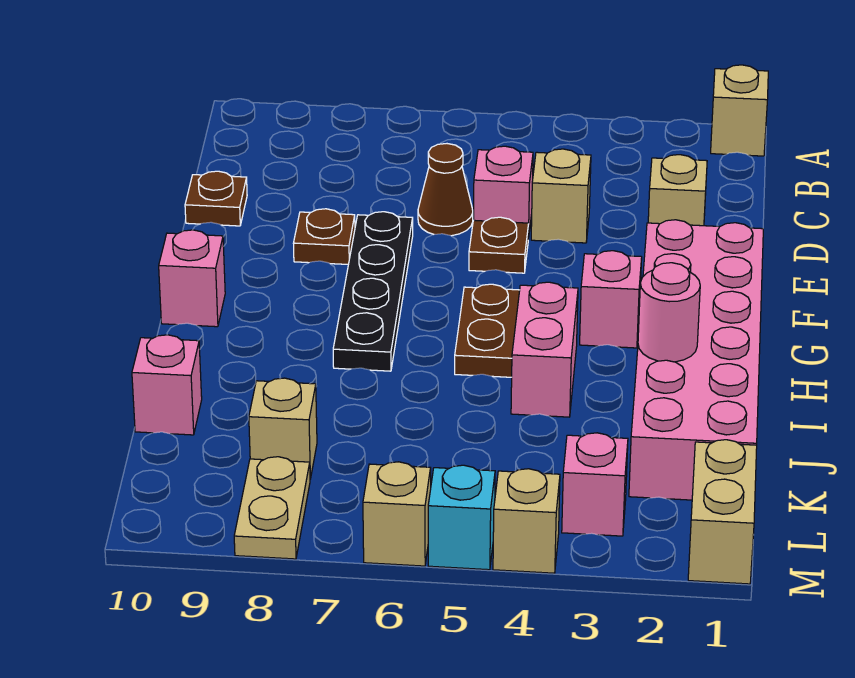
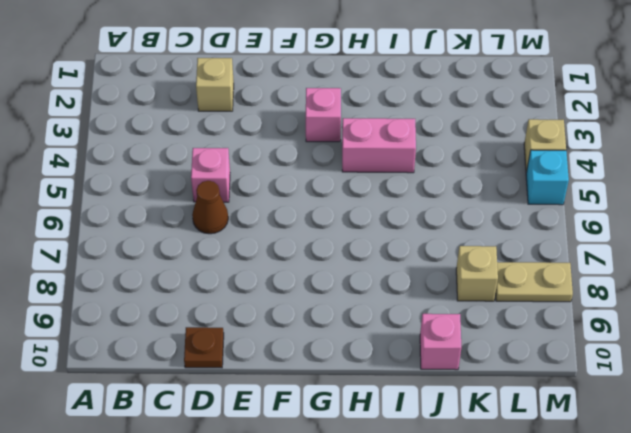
none -> tan 1x1 brick [711,65,768,156]
none -> tan 1x1 brick [531,149,591,243]
none -> brown 1x1 plate [469,217,529,273]

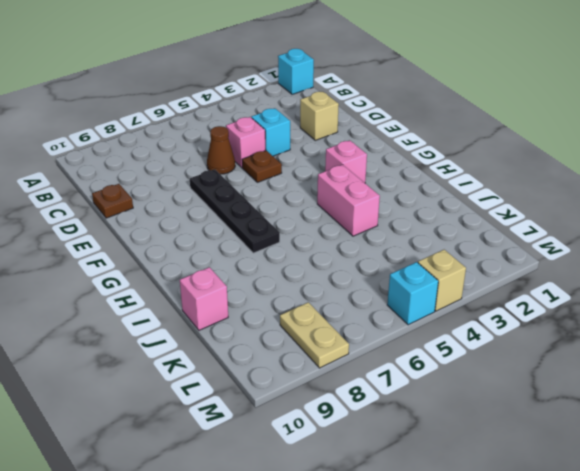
cyan 1x1 brick [278,49,314,94] -> tan 1x1 brick [711,65,768,156]
cyan 1x1 brick [251,108,290,156] -> tan 1x1 brick [531,149,591,243]
none -> brown 1x1 plate [293,209,355,265]
none -> pink 2x6 brick [629,220,763,500]
none -> brown 1x2 plate [455,284,520,377]

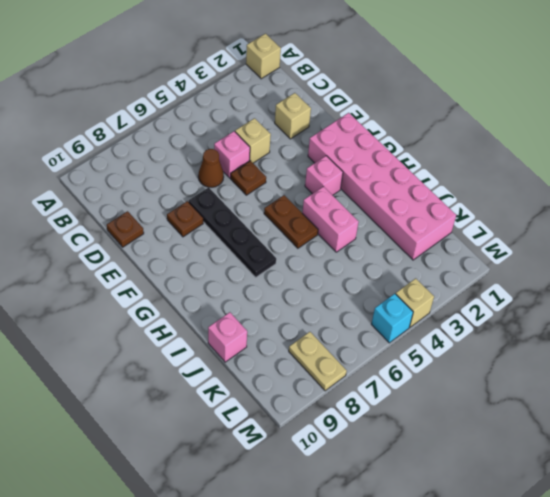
none -> pink 1x1 brick [159,230,225,327]
none -> tan 1x1 brick [249,378,317,479]
none -> tan 1x2 brick [688,440,757,584]

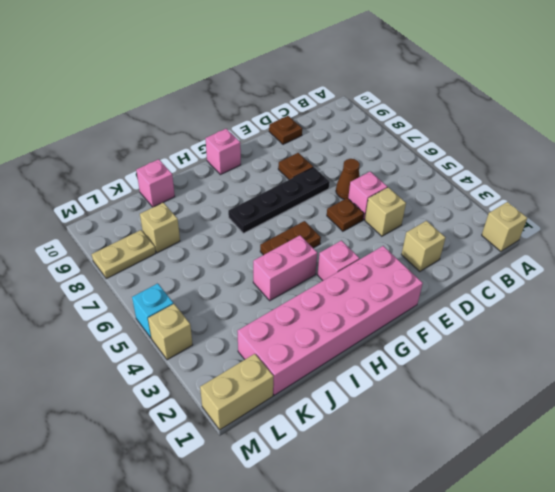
none -> pink 1x1 brick [562,433,628,536]
none -> tan 1x1 brick [363,462,431,566]
none -> pink 1x1 round brick [638,263,700,362]

